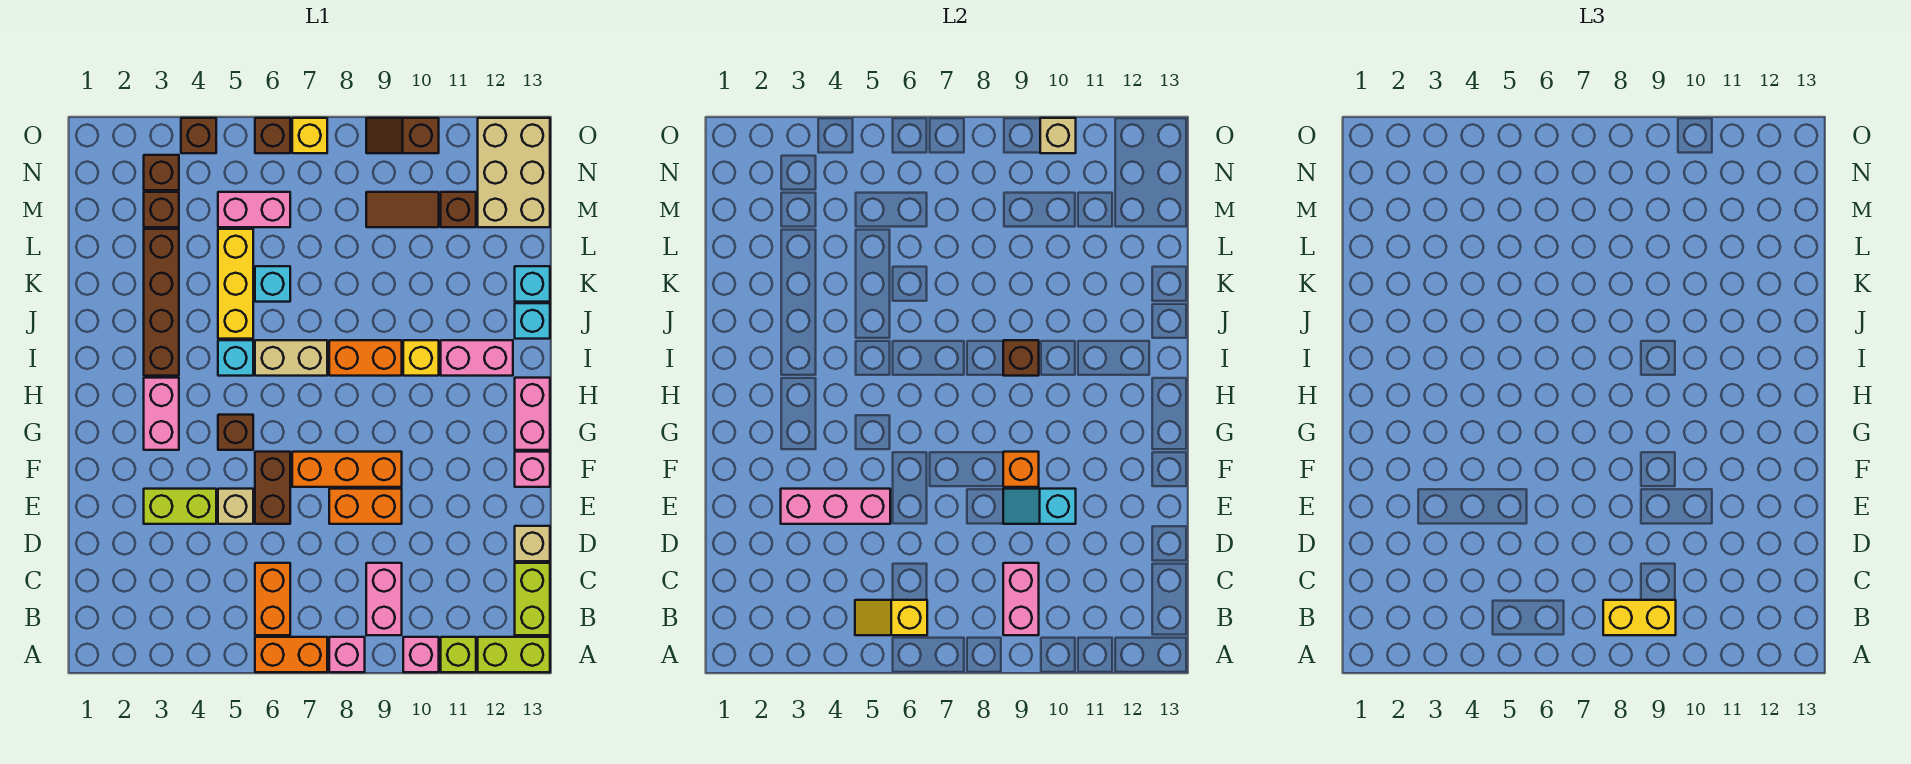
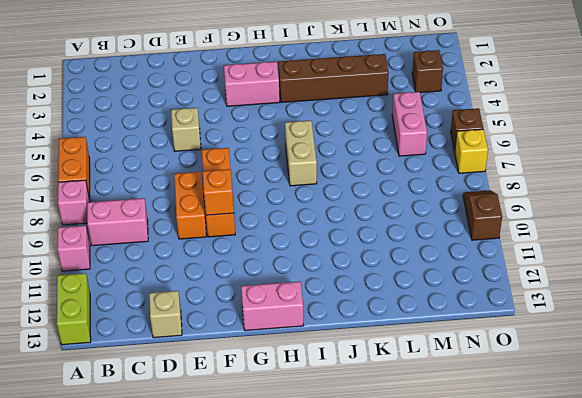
none -> lime 1x1 brick [441,637,476,672]
none -> orange 1x2 brick [255,563,290,635]
none -> lime 1x2 brick [515,563,550,635]
none -> lime 1x2 brick [144,489,216,524]

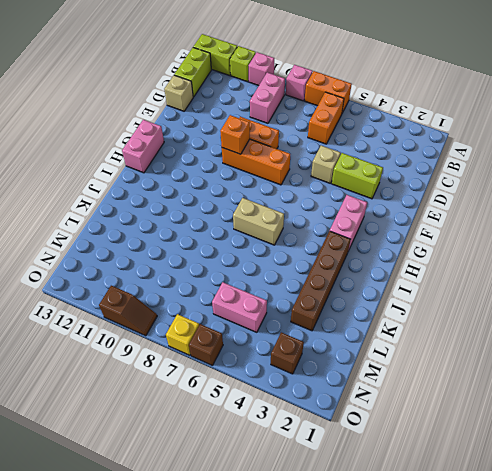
none -> brown 1x2 brick [255,452,290,524]
none -> pink 1x1 brick [515,452,550,487]
none -> brown 1x1 brick [218,415,253,450]
none -> cyan 1x1 brick [218,340,253,376]

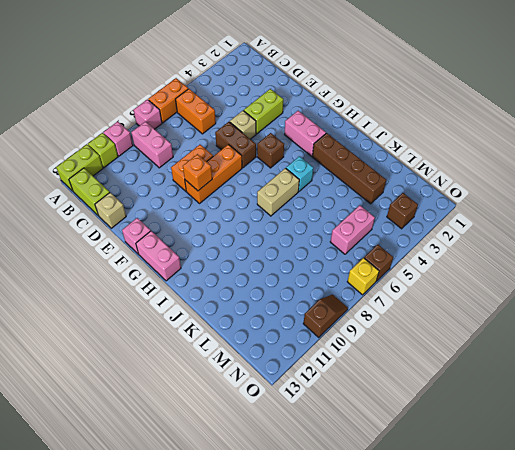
none -> orange 1x2 brick [329,340,402,376]
none -> yellow 1x1 brick [403,340,439,376]
none -> pink 1x2 brick [441,340,513,376]
none -> yellow 1x3 brick [218,229,253,339]

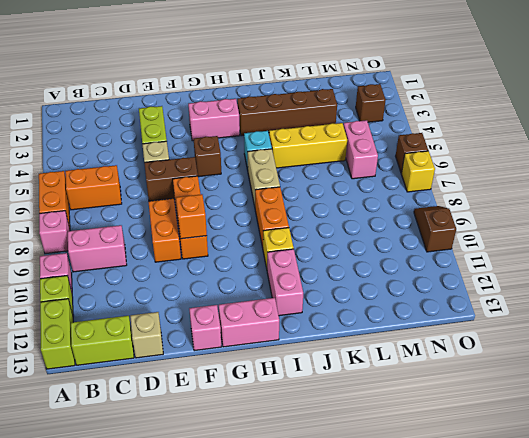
none -> cyan 1x1 brick [515,303,550,339]
none -> cyan 1x1 brick [255,266,290,302]
none -> cyan 1x1 brick [515,266,550,302]
none -> brown 1x1 brick [144,192,179,227]

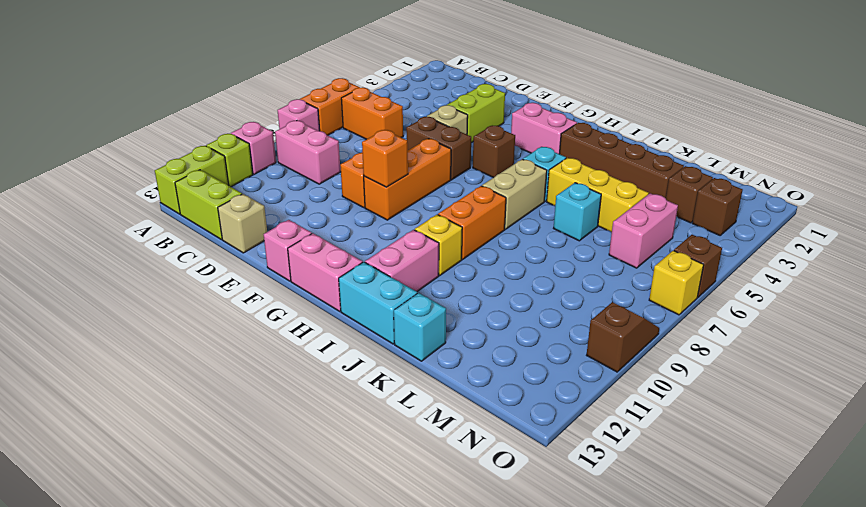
cyan 1x2 brick [339,262,417,344] -> cyan 1x1 brick [515,303,550,339]
none -> brown 1x2 tile [366,192,439,227]
none -> brown 1x1 brick [441,192,476,227]
none -> tan 2x3 brick [478,118,550,227]
none -> brown 1x1 brick [181,118,216,153]

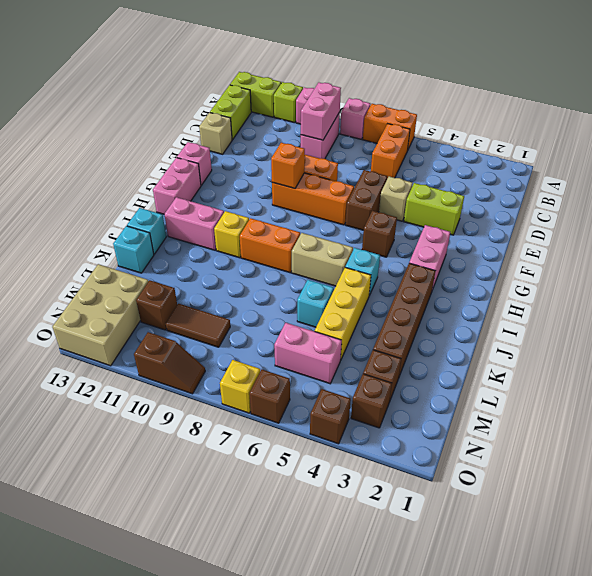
none -> yellow 1x2 slope [855,600,927,635]
none -> pink 1x3 brick [781,489,890,524]
none -> cyan 1x2 slope [1003,489,1076,524]
none -> brown 1x1 brick [1003,340,1039,376]

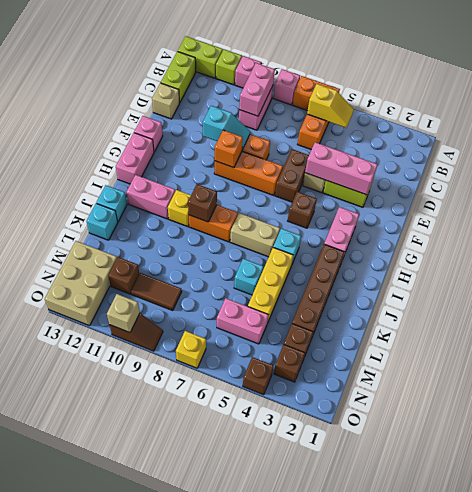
none -> brown 1x1 brick [255,118,290,153]
none -> yellow 1x2 brick [1603,600,1676,635]

